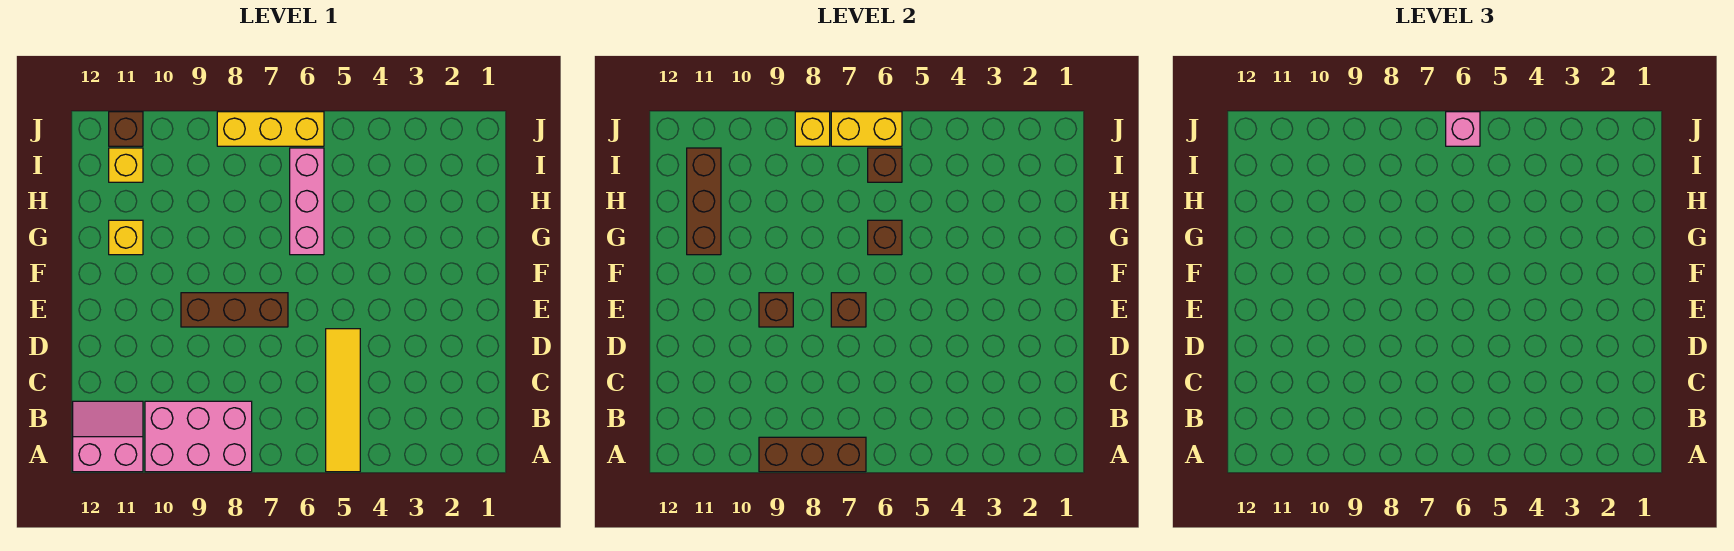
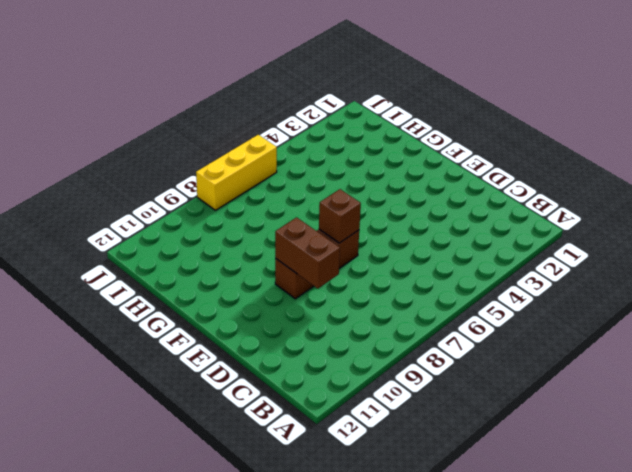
brown 1x2 brick [275,217,340,288] -> brown 1x1 brick [759,293,793,327]
none -> yellow 1x4 tile [326,329,360,472]
none -> pink 2x3 brick [145,401,252,472]
none -> pink 2x2 slope [73,401,143,472]

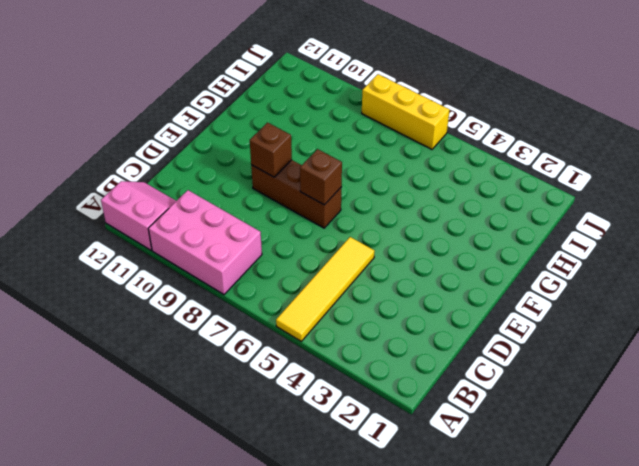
none -> pink 1x3 brick [290,148,324,255]
none -> yellow 1x1 brick [109,220,143,255]
none -> yellow 1x1 brick [109,148,143,182]

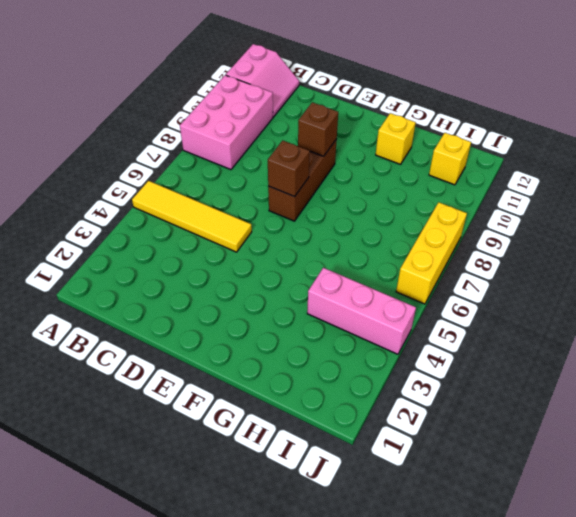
pink 1x3 brick [307,268,416,354] -> pink 1x3 brick moved to [290,148,324,255]
none -> brown 1x1 brick [109,112,143,146]
none -> brown 1x3 brick [759,437,866,472]
none -> brown 1x1 brick [868,220,902,255]

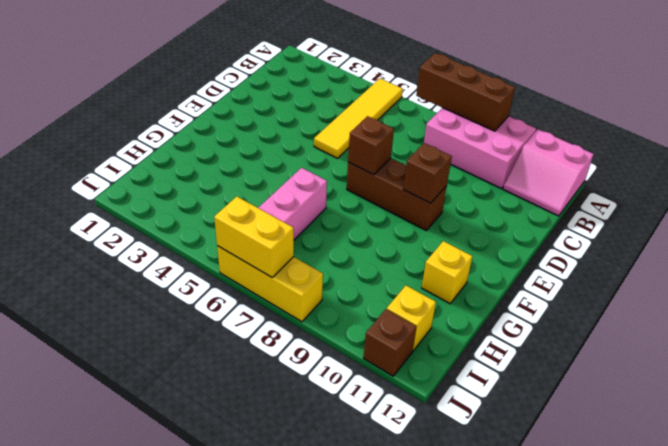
none -> brown 1x1 brick [868,220,902,255]
none -> brown 1x3 brick [687,148,721,255]
none -> brown 1x1 brick [868,148,902,182]

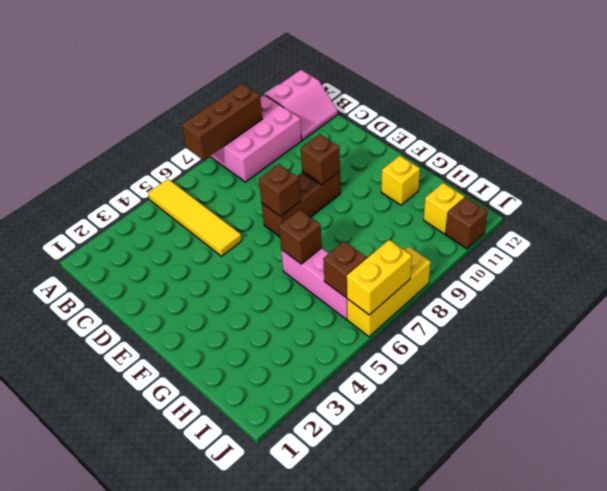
none -> brown 1x3 brick [687,148,721,255]
none -> yellow 1x1 brick [795,112,830,146]
none -> pink 1x1 brick [1446,112,1480,146]

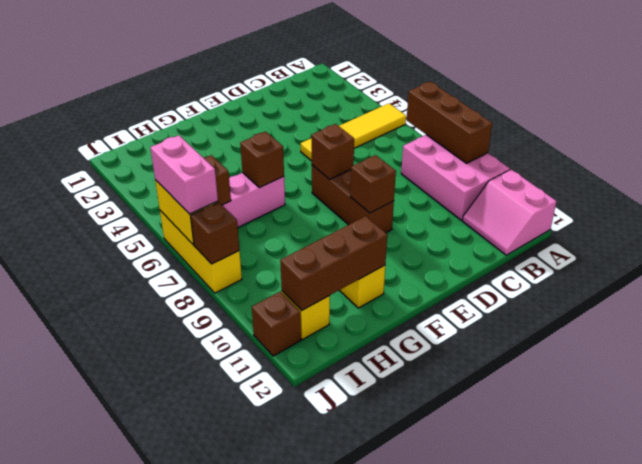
pink 1x2 brick [150,135,218,214] -> pink 1x1 brick [1446,112,1480,146]
brown 1x1 brick [191,202,239,264] -> yellow 1x1 brick [795,112,830,146]

